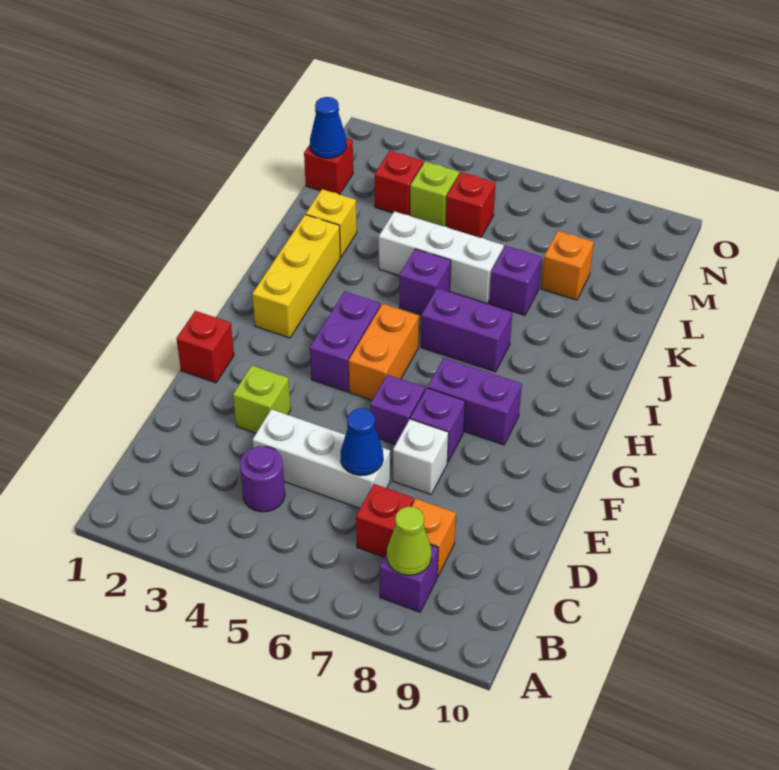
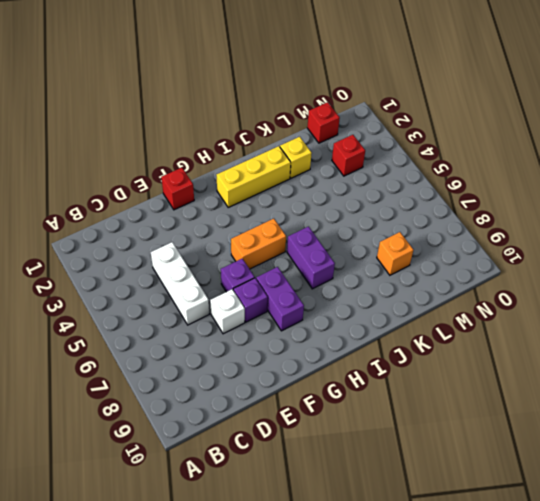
none -> purple 1x1 brick [380,545,438,612]
none -> purple 1x1 round brick [240,446,285,512]
none -> red 1x1 brick [356,484,414,557]

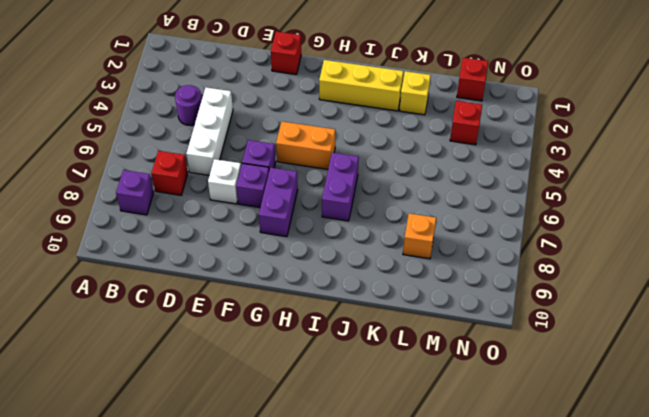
none -> orange 1x1 brick [411,499,456,577]
none -> lime 1x1 brick [233,365,291,433]
none -> purple 1x2 brick [310,292,381,392]

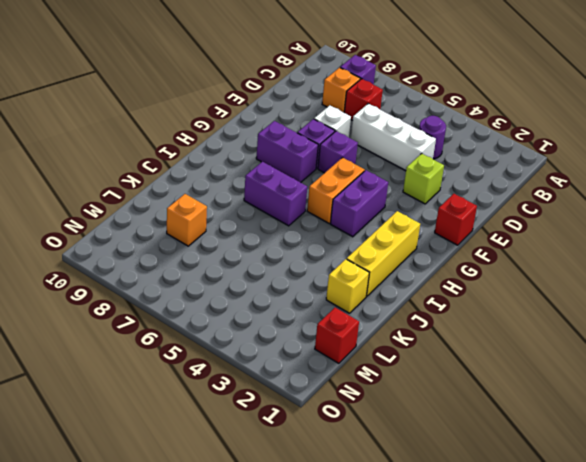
none -> purple 1x1 brick [400,249,451,315]
none -> white 1x3 brick [379,211,504,304]
none -> purple 1x1 brick [489,246,542,315]

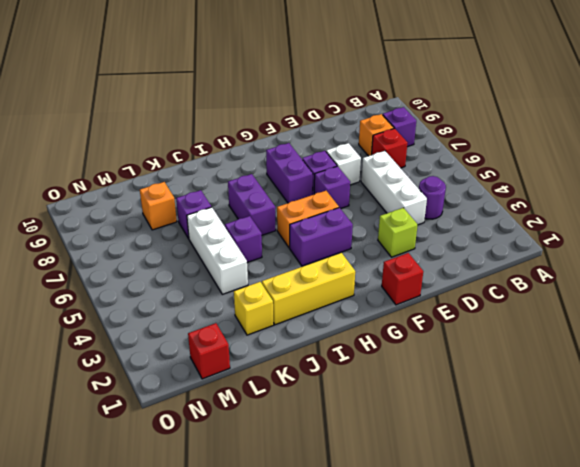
none -> red 1x1 brick [375,151,423,215]
none -> lime 1x1 brick [410,161,459,226]
none -> red 1x1 brick [446,172,496,238]

